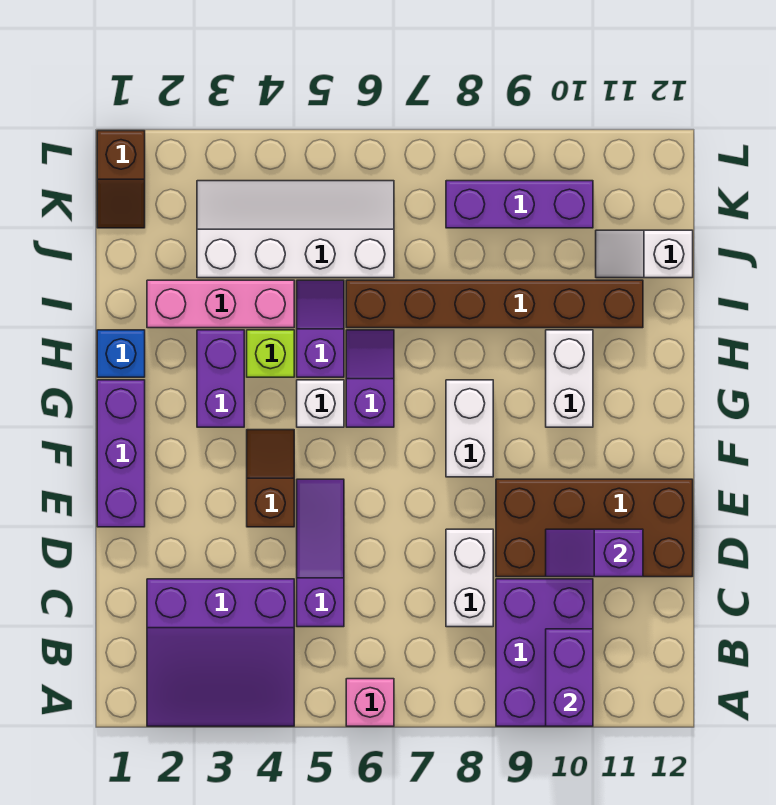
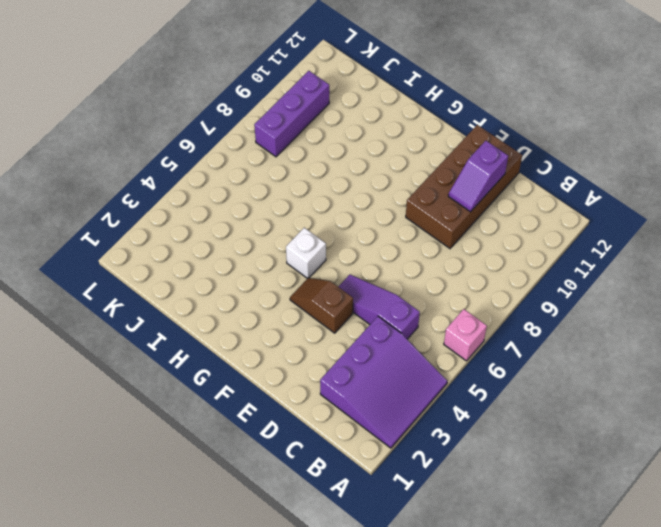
none -> purple 2x3 brick [496,579,593,726]
none -> white 1x2 brick [446,529,493,627]
none -> purple 1x3 brick [97,380,145,527]

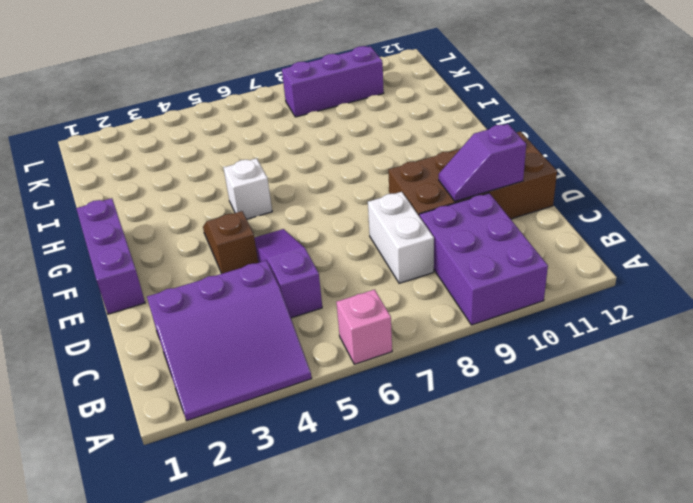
none -> white 1x2 brick [446,380,493,477]
none -> purple 1x2 brick [197,330,244,427]
none -> purple 1x2 slope [346,330,394,427]

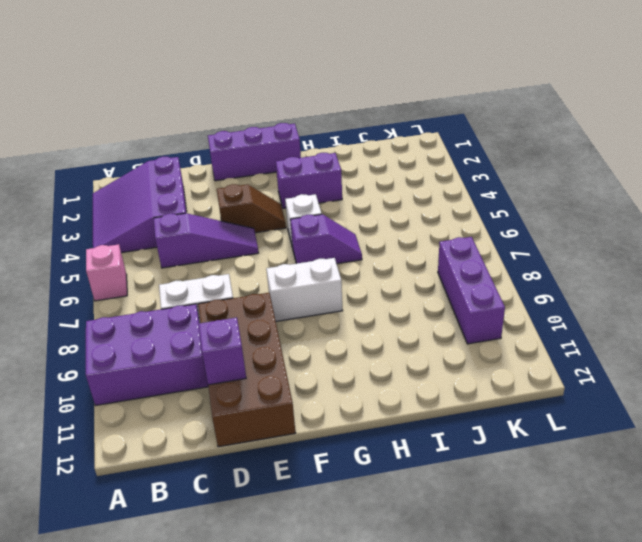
none -> white 1x2 brick [546,330,593,427]
none -> blue 1x1 brick [97,330,145,377]
none -> lime 1x1 brick [247,330,294,377]

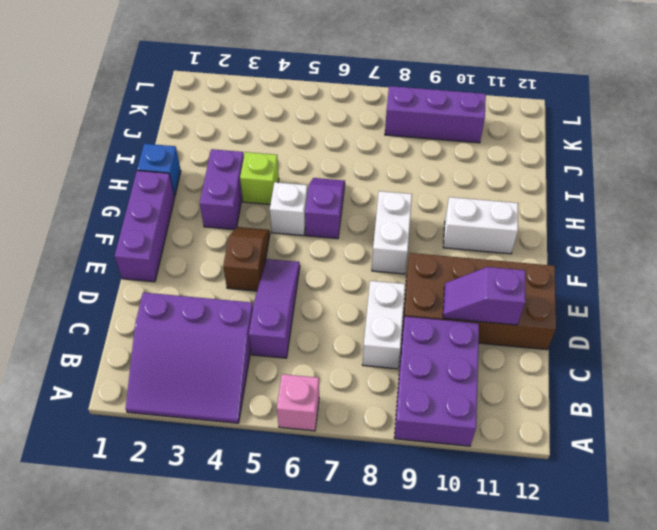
white 1x2 brick [443,197,518,254] -> white 1x2 brick turned to [546,330,593,427]
none -> purple 1x2 slope [297,280,344,377]
none -> pink 1x3 brick [147,280,294,328]
none -> brown 1x6 brick [346,280,643,328]

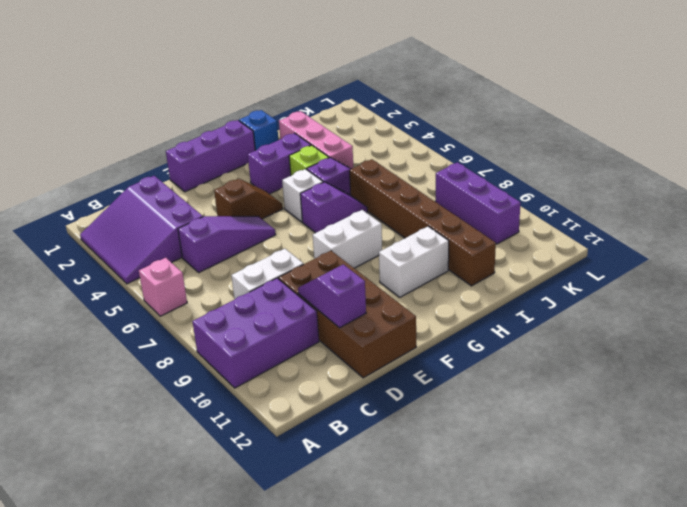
none -> white 2x4 slope [197,181,394,278]
none -> white 1x2 slope [596,230,693,278]
none -> brown 1x2 slope [97,131,145,228]

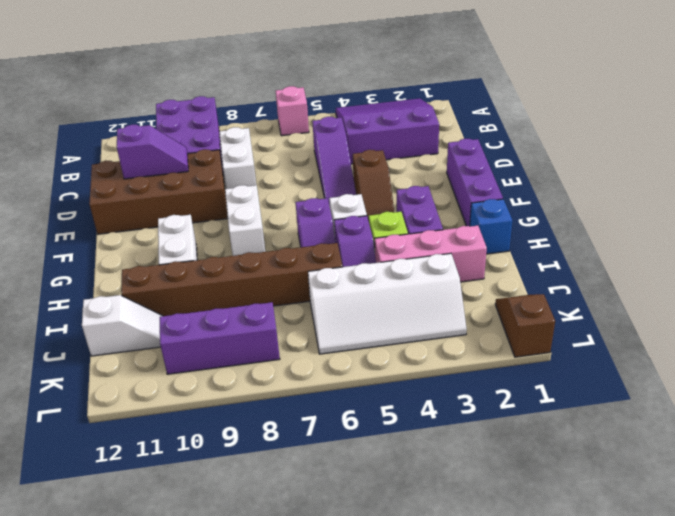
none -> purple 1x2 brick [546,629,593,726]

